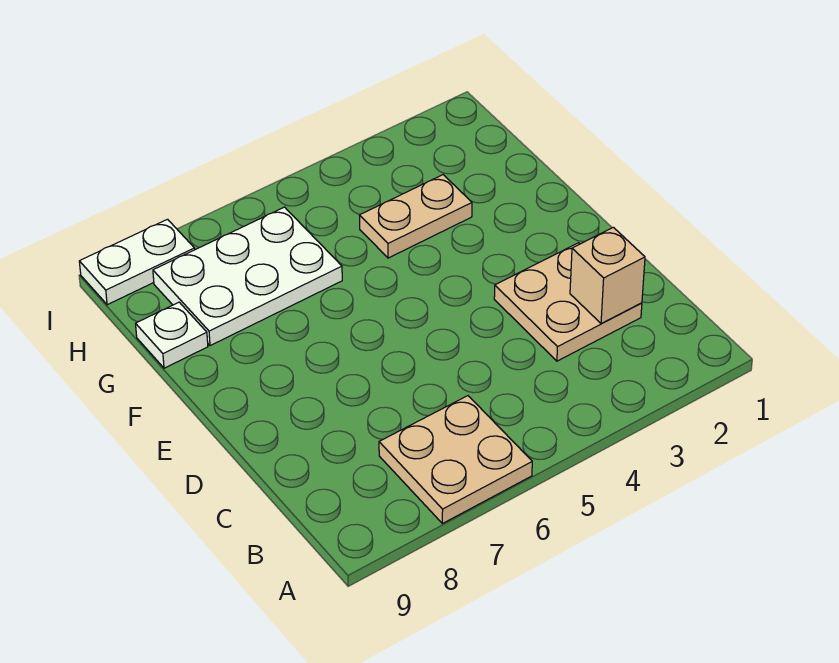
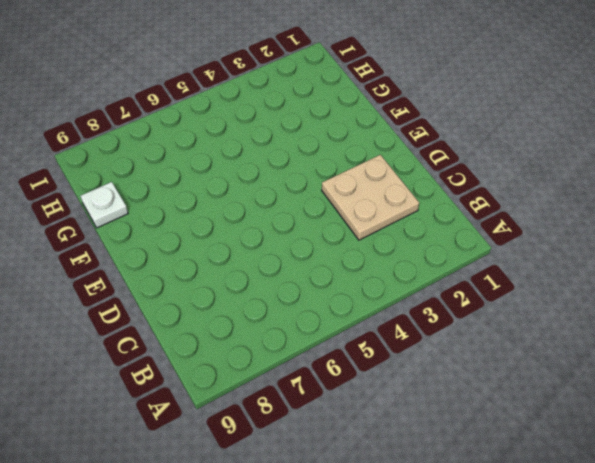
none -> tan 2x2 plate [379,396,532,524]
none -> tan 1x2 plate [359,175,472,258]

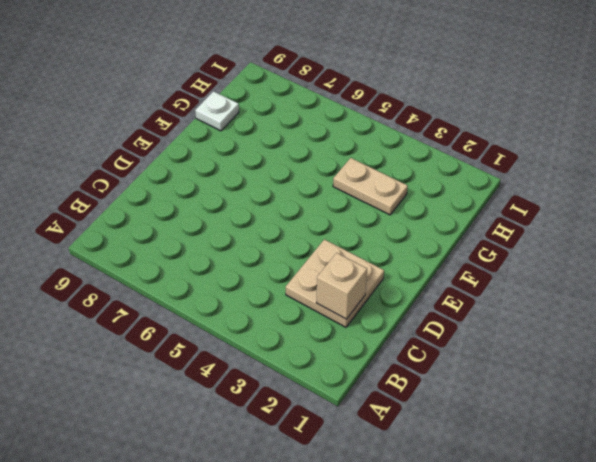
none -> tan 2x2 plate [379,396,532,524]
none -> white 2x3 plate [153,207,342,346]

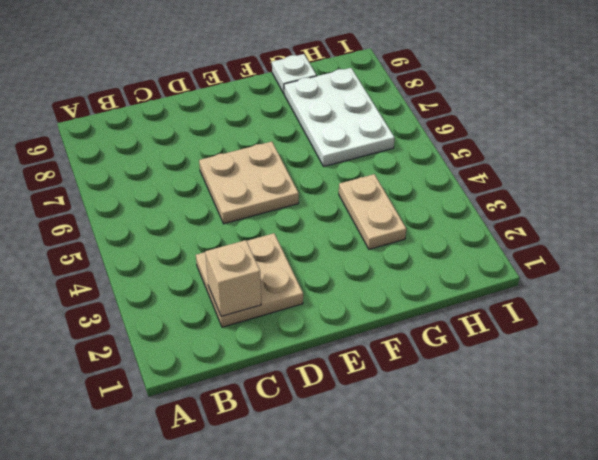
tan 2x2 plate [199,142,299,224] -> tan 2x2 plate moved to [379,396,532,524]
none -> white 1x2 plate [79,219,195,305]

